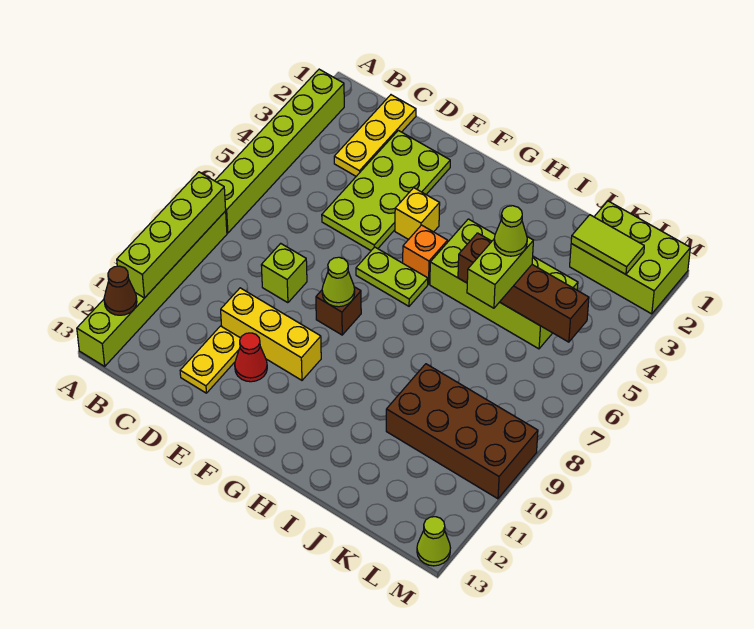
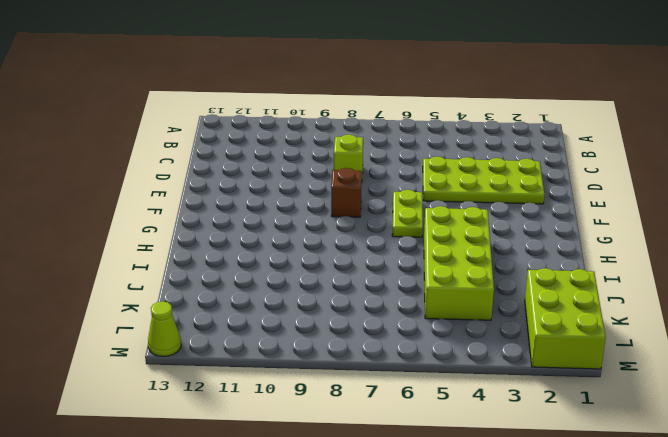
none -> lime 1x6 brick [215,69,344,233]
none -> lime 1x6 brick [77,211,227,366]
none -> yellow 1x3 plate [334,95,416,176]

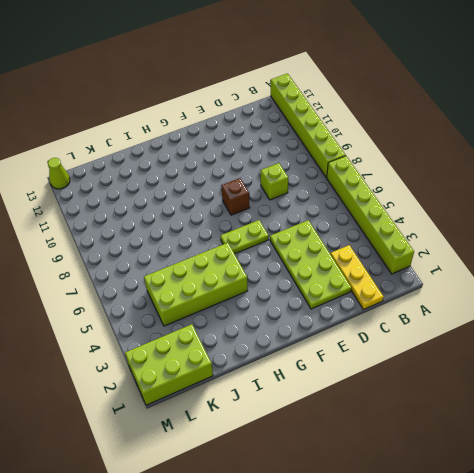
none -> yellow 1x3 brick [221,288,321,380]
none -> yellow 1x2 plate [180,326,240,393]
none -> red 1x1 cone [235,333,267,382]

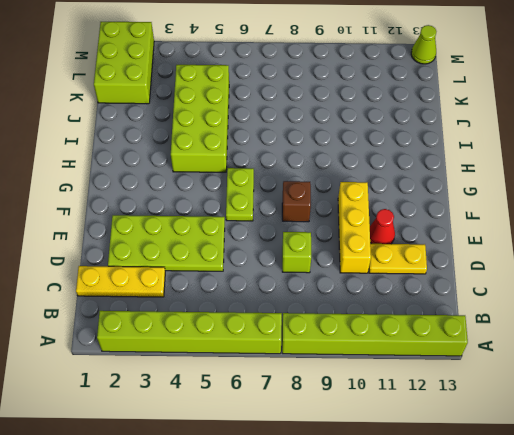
none -> yellow 1x1 brick [395,188,440,240]
none -> orange 1x1 brick [403,225,448,284]
none -> brown 2x4 brick [386,364,538,499]

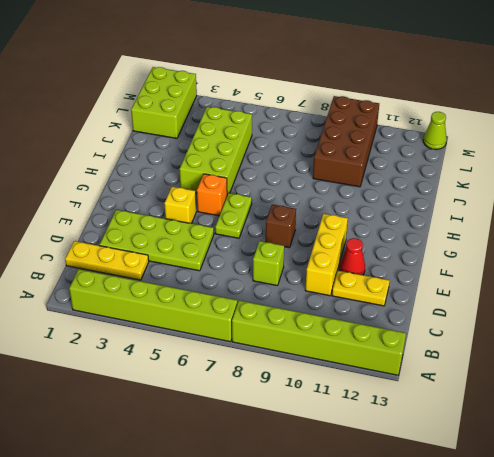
none -> lime 1x4 brick [117,172,226,298]
none -> brown 1x1 cone [104,266,137,315]
none -> lime 1x1 cone [322,257,355,307]

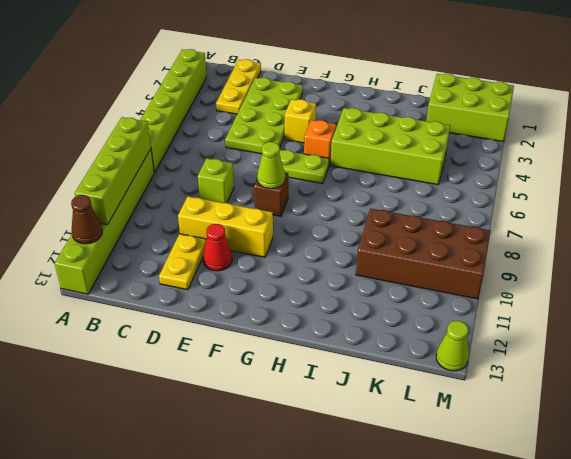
none -> brown 1x4 brick [458,233,589,342]
none -> lime 1x2 tile [571,215,644,274]
none -> lime 1x2 brick [467,237,533,308]

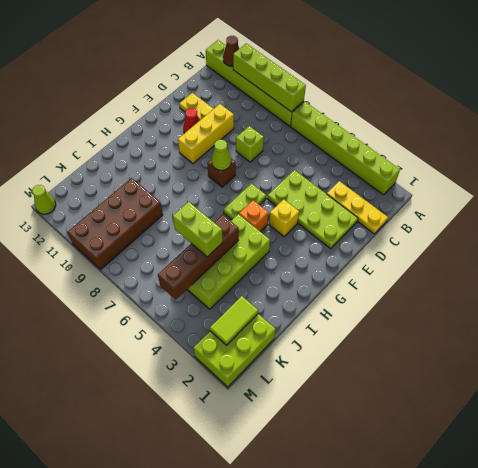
none -> lime 1x1 cone [494,206,527,256]

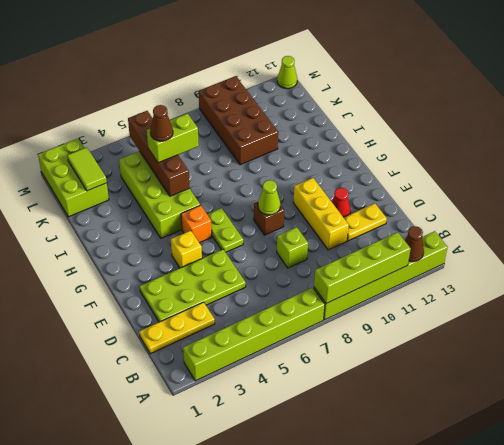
brown 1x1 cone [150,105,173,141] -> lime 1x1 cone [494,206,527,256]

